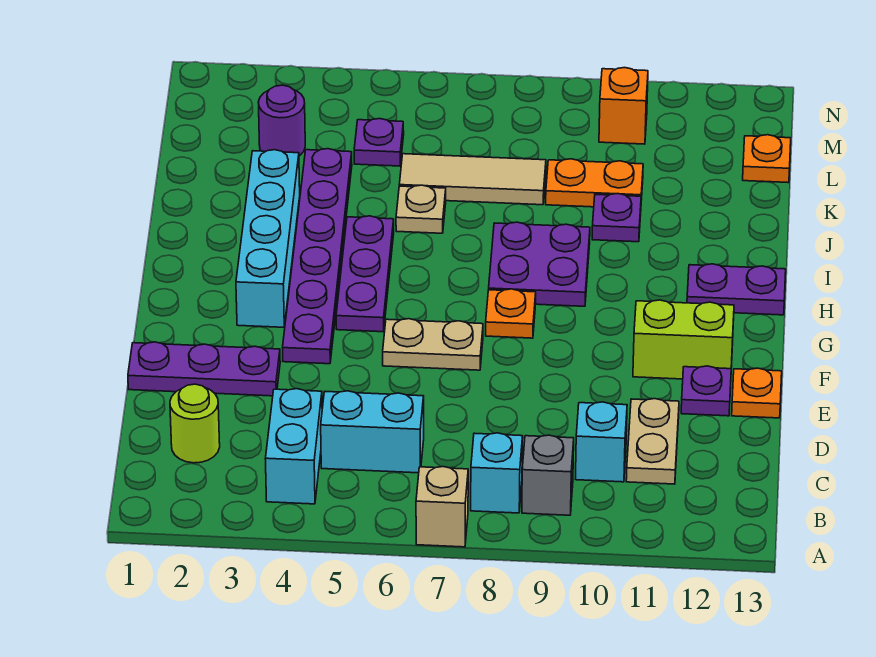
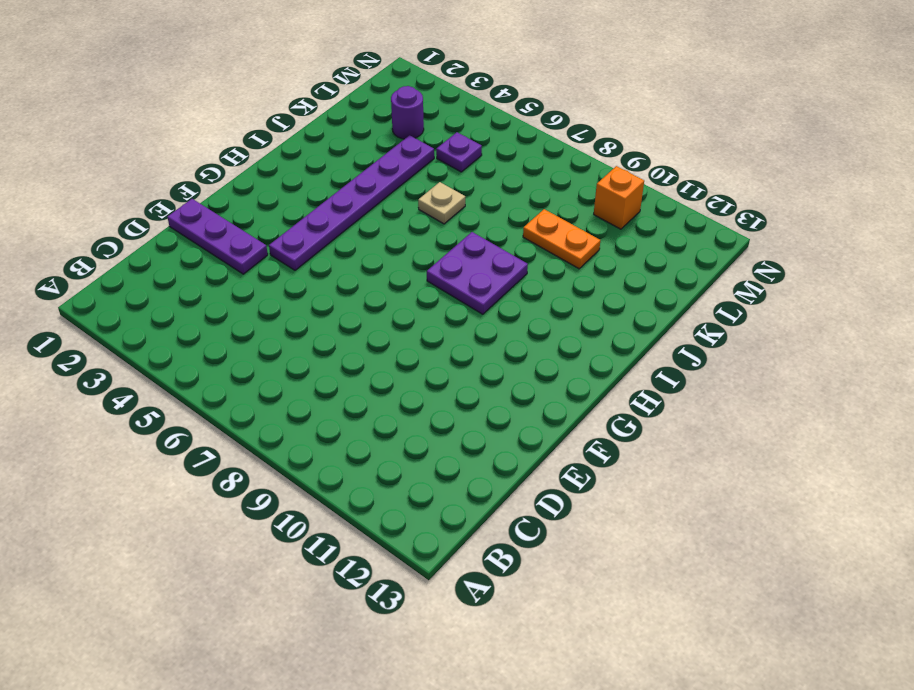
none -> tan 1x1 brick [416,467,468,547]
none -> cyan 1x2 brick [265,389,322,504]
none -> cyan 1x1 brick [471,433,523,513]

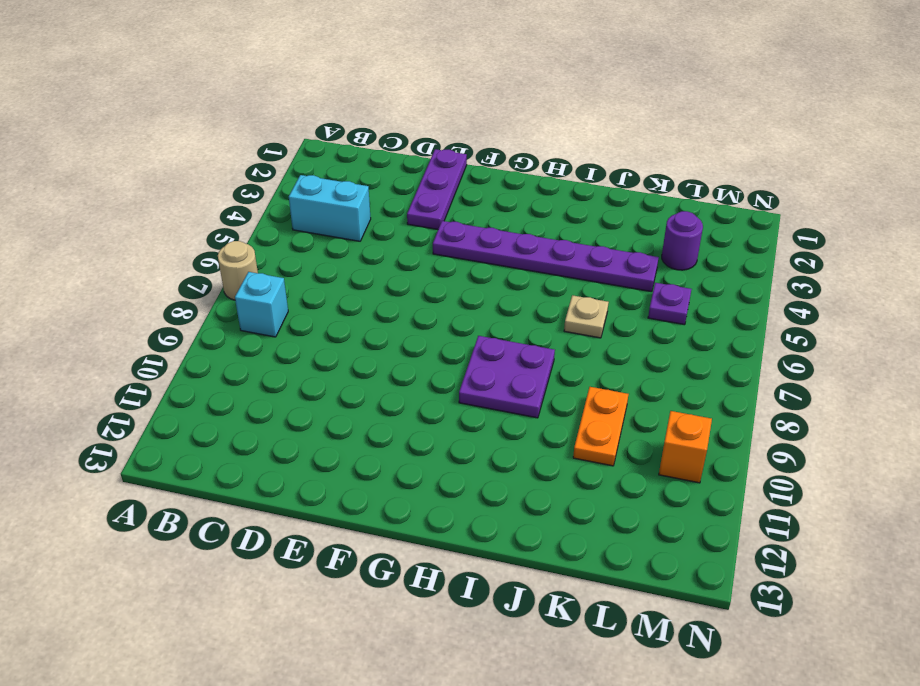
tan 1x1 round brick [218,241,258,300] -> tan 1x1 brick [416,467,468,547]
none -> grey 1x1 brick [522,435,574,515]
none -> lime 1x1 round brick [170,384,220,463]
none -> cyan 1x2 brick [321,391,424,473]

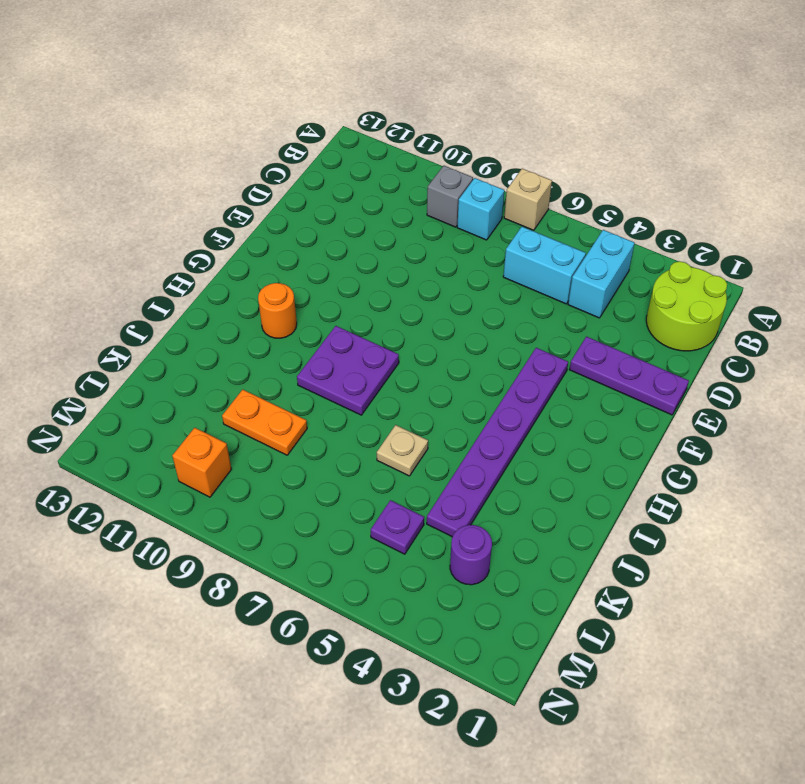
lime 2x2 round brick [646,261,727,351] -> lime 1x1 round brick [170,384,220,463]
orange 1x1 round brick [258,283,297,338] -> none
none -> cyan 1x1 brick [576,402,627,482]
none -> tan 1x2 plate [626,399,679,484]
none -> purple 1x1 plate [681,366,731,416]

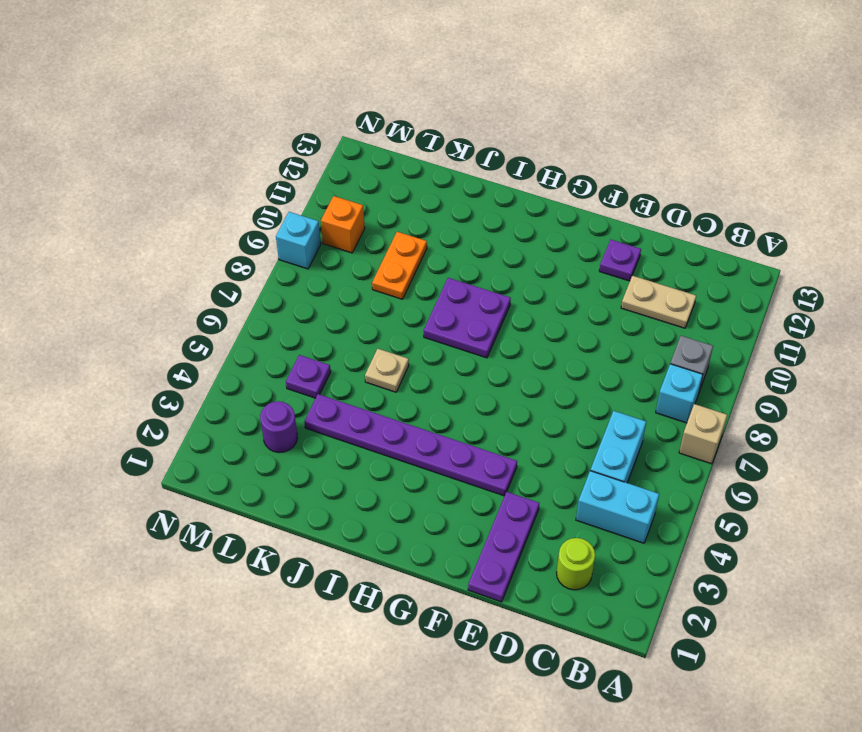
cyan 1x1 brick [276,212,321,269] -> cyan 1x1 brick moved to [576,402,627,482]
none -> orange 1x1 plate [732,368,782,418]
none -> tan 1x2 plate [383,319,483,370]
none -> lime 1x2 brick [633,300,734,379]

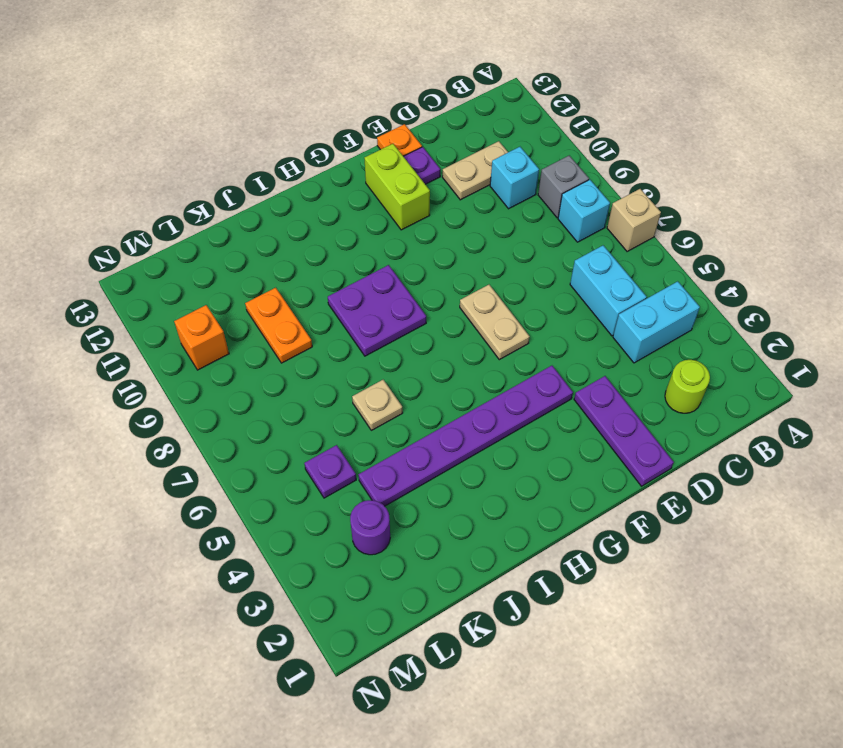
none -> cyan 1x4 brick [236,150,300,327]
none -> purple 1x3 plate [336,216,394,332]
none -> orange 1x1 plate [486,289,536,338]

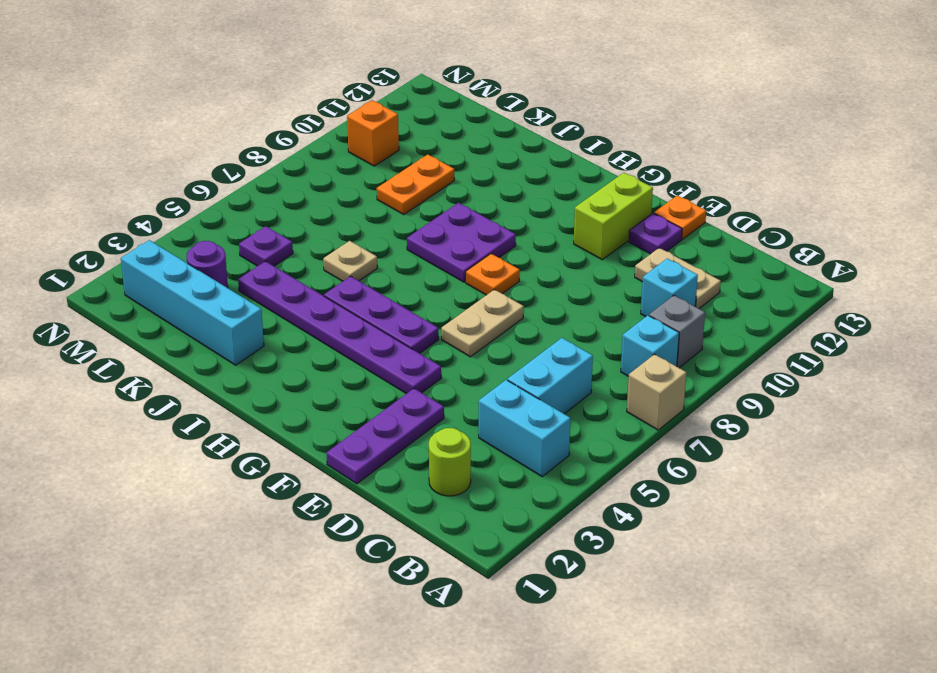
cyan 1x4 brick [121,240,264,365] -> cyan 1x4 brick moved to [236,150,300,327]
none -> purple 1x2 plate [687,264,786,315]
none -> purple 1x1 plate [592,194,641,242]
none -> tan 1x3 tile [399,154,546,205]

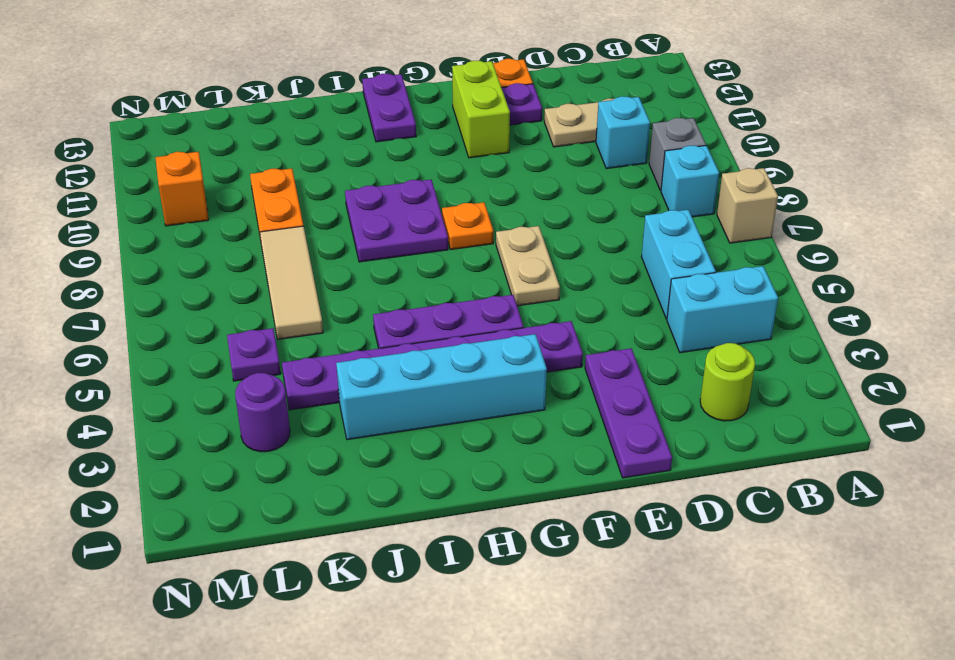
none -> tan 1x1 plate [396,185,446,233]
none -> purple 1x1 plate [592,194,641,242]
none -> orange 1x1 plate [743,135,791,183]

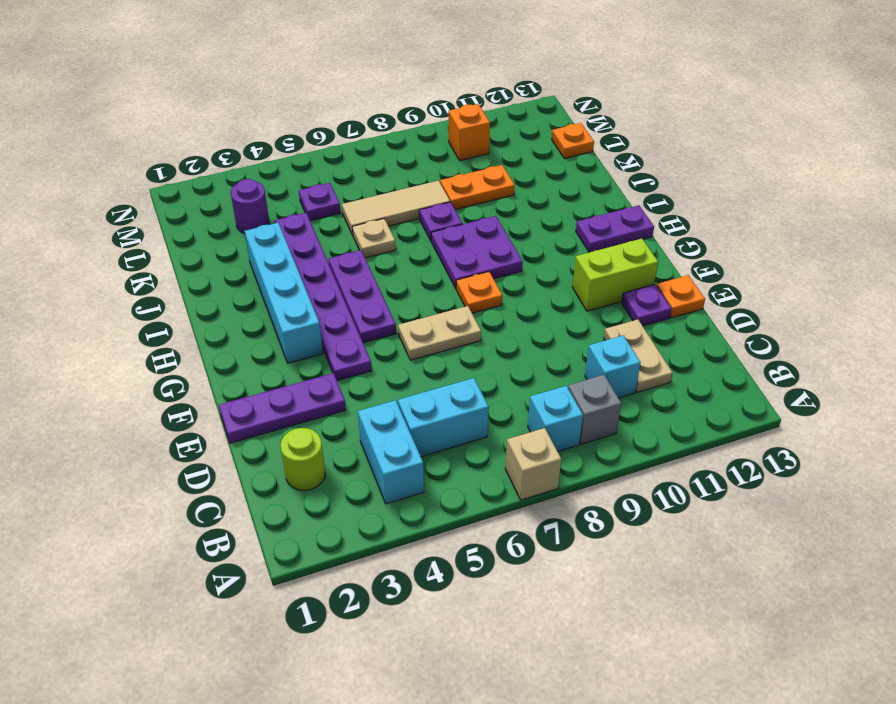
purple 1x1 plate [419,202,463,241] -> purple 1x1 plate moved to [592,194,641,242]

